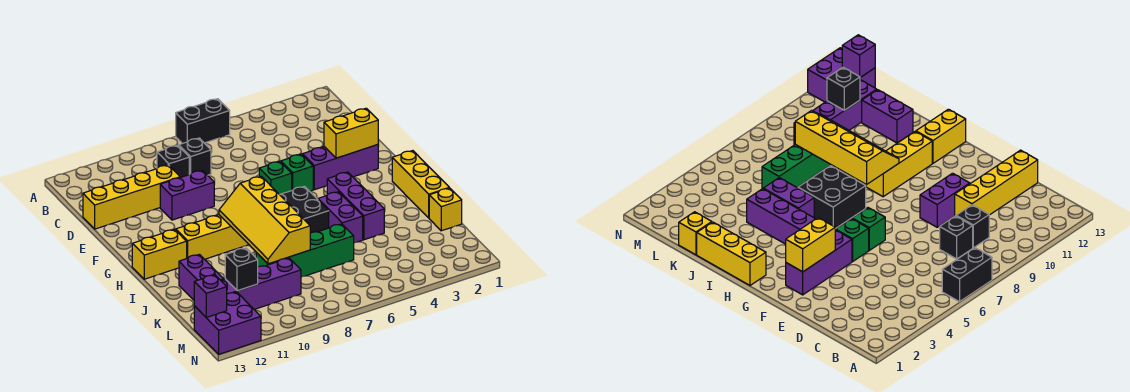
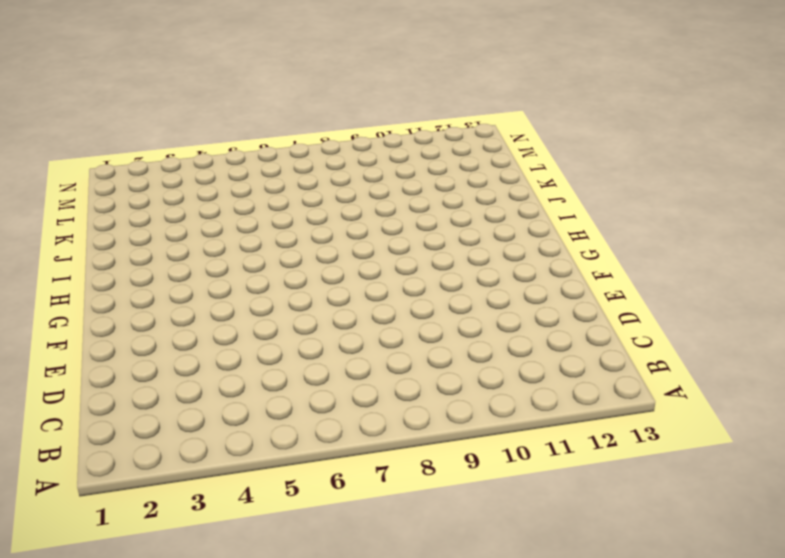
none -> black 1x2 brick [176,99,230,144]
none -> black 1x1 brick [179,138,211,175]
none -> black 1x1 brick [157,145,189,177]

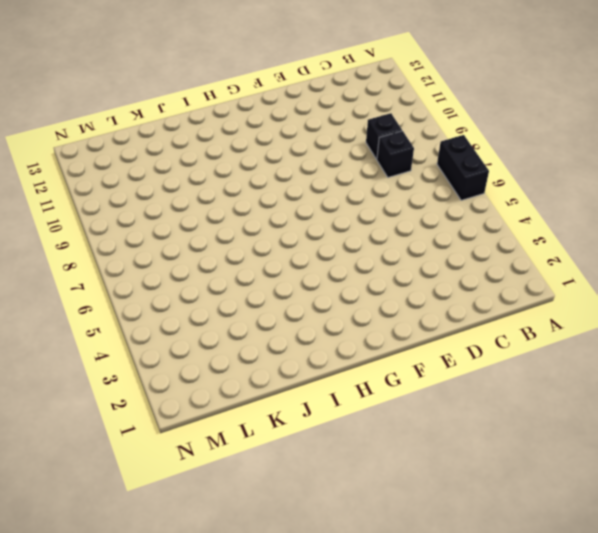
none -> yellow 1x4 brick [83,165,180,229]
none -> purple 1x2 brick [160,170,214,220]
none -> purple 1x3 brick [302,145,378,190]

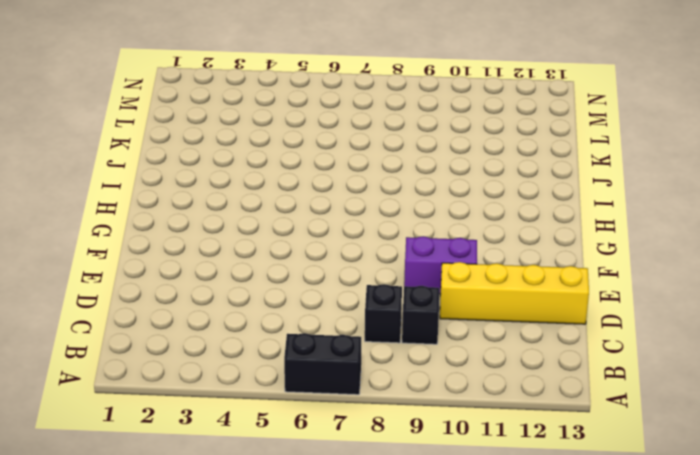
none -> purple 1x3 brick [302,145,378,190]
none -> green 1x1 brick [281,154,313,191]
none -> green 1x1 brick [259,161,292,194]

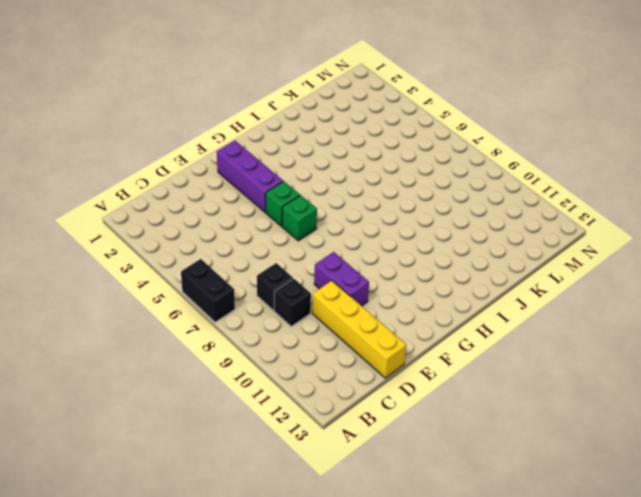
none -> yellow 1x3 brick [392,151,449,218]
none -> purple 1x3 brick [327,172,384,240]
none -> black 2x2 brick [279,186,329,233]

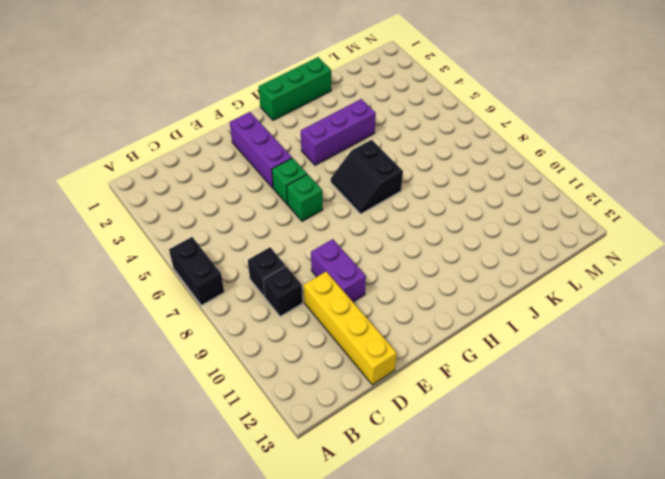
green 1x3 brick [259,57,331,120] -> yellow 1x3 brick [392,151,449,218]
black 2x2 slope [331,140,403,214] -> black 2x2 brick [279,186,329,233]
none -> yellow 1x3 brick [176,215,249,259]
none -> yellow 1x2 brick [132,229,187,279]
none -> purple 1x2 brick [318,192,363,243]

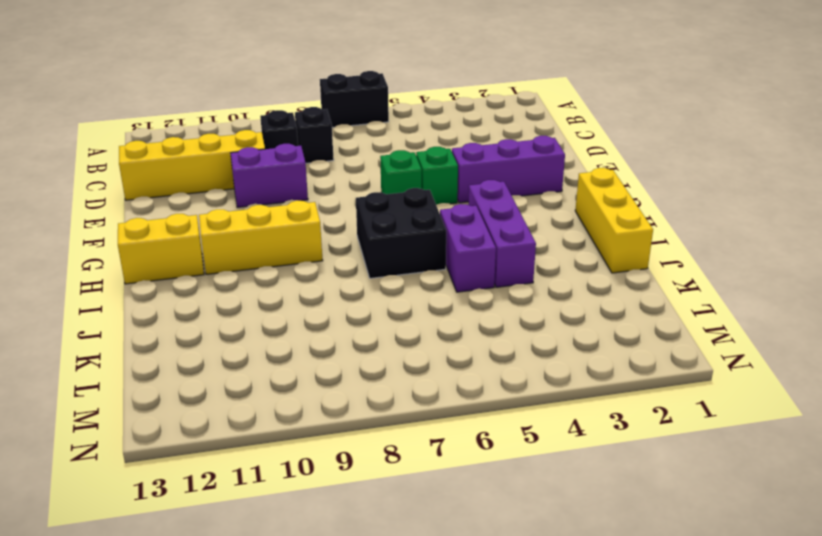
none -> purple 1x2 brick [179,254,224,300]
none -> yellow 1x1 brick [429,188,462,231]
none -> green 1x4 brick [256,224,354,277]

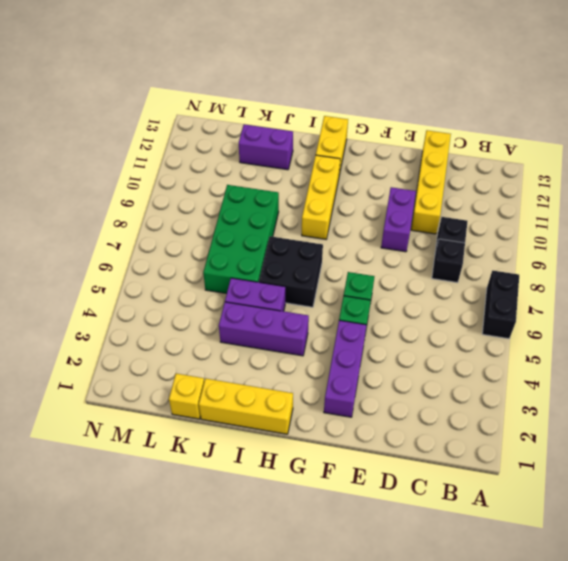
green 2x4 brick [203,185,279,294] -> green 1x4 brick [256,224,354,277]
none -> purple 1x4 brick [221,258,301,309]
none -> purple 2x2 brick [194,292,261,354]
none -> yellow 1x2 brick [324,108,378,158]

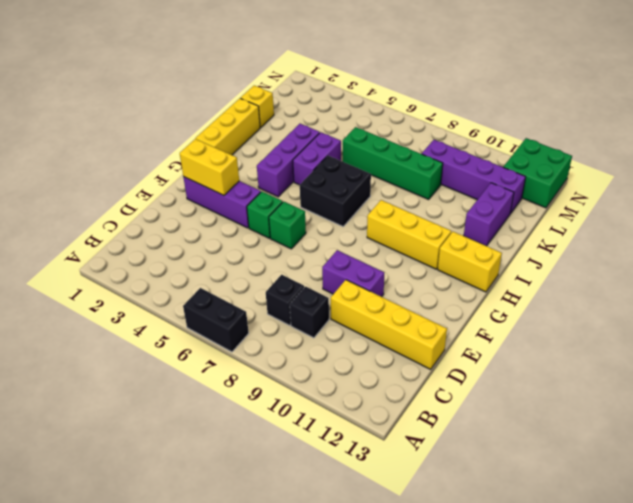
green 2x2 brick [503,138,572,208] -> purple 2x2 brick [194,292,261,354]
none -> yellow 2x4 slope [219,176,310,264]
none -> black 1x1 brick [225,248,258,291]
none -> purple 1x1 brick [194,275,227,318]

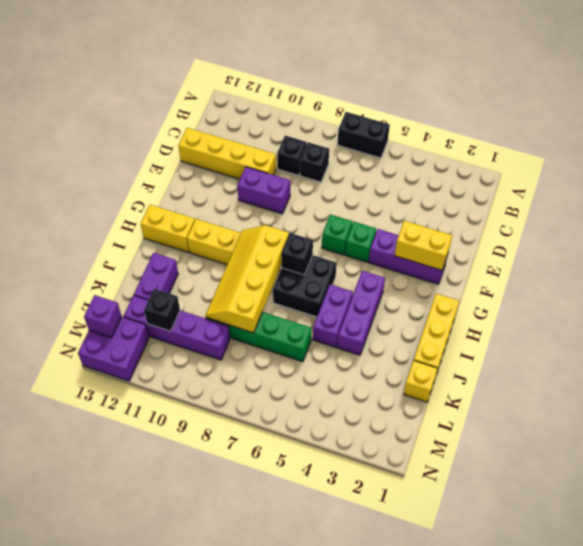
black 1x1 brick [281,233,313,275] -> none

